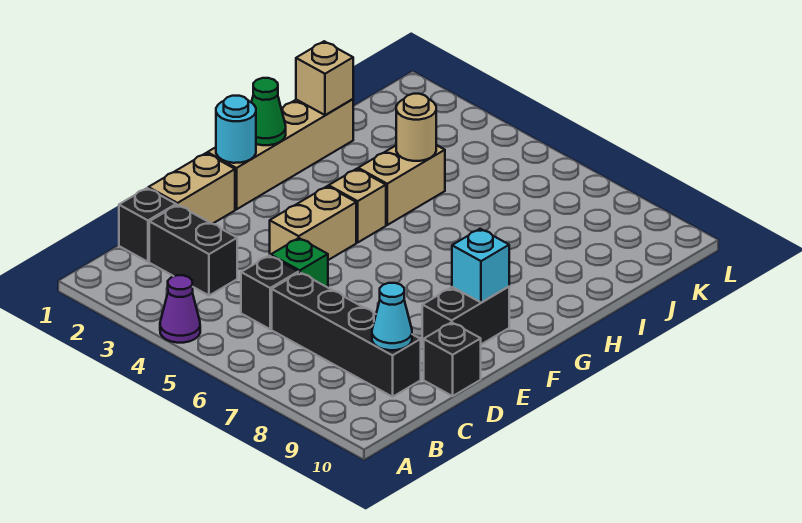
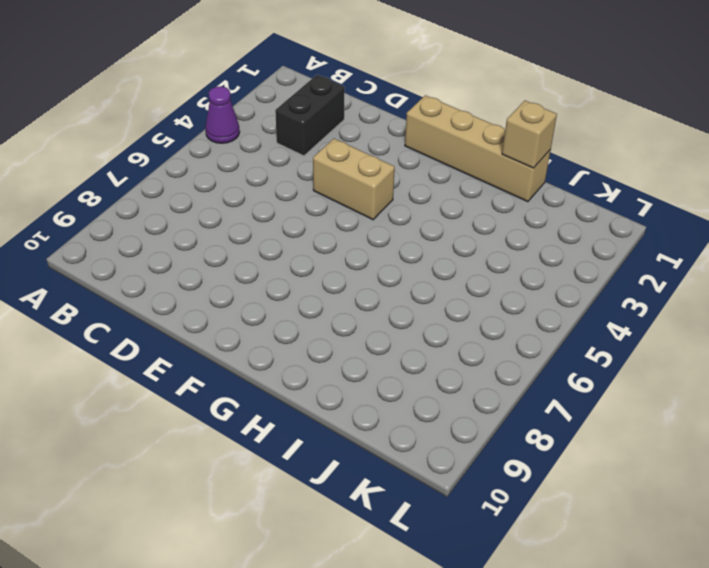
none -> black 1x1 brick [119,188,176,262]
none -> black 1x1 brick [241,255,298,329]
none -> black 1x4 brick [272,272,421,397]

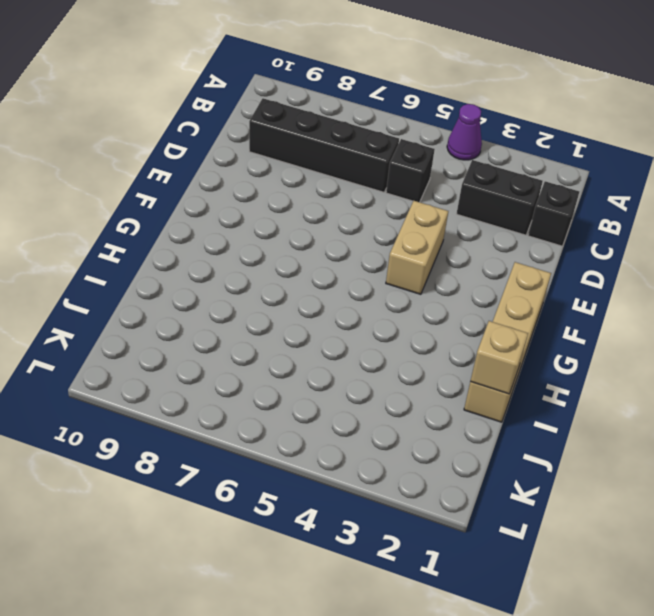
none -> tan 1x2 brick [148,153,235,224]
none -> green 1x1 brick [271,238,328,288]
none -> black 1x1 brick [424,322,481,396]

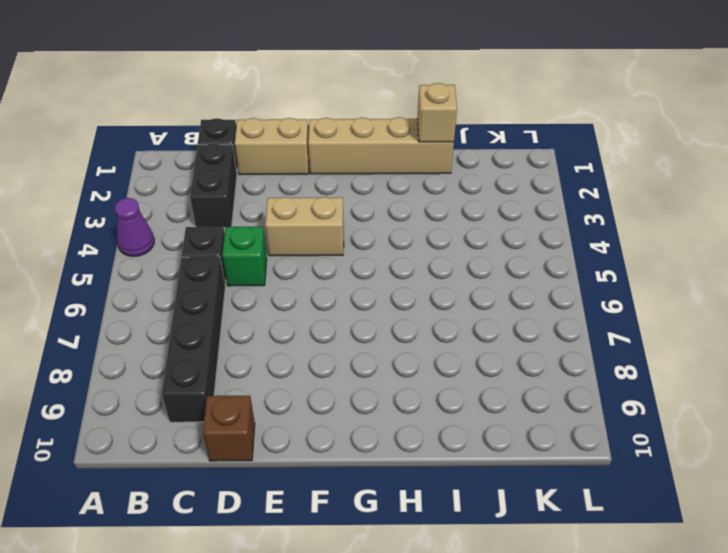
brown 1x1 brick [203,396,255,461] -> black 1x1 brick [424,322,481,396]
none -> black 1x2 brick [422,287,509,347]
none -> tan 1x1 brick [329,169,386,242]
none -> tan 1x2 brick [358,145,445,225]

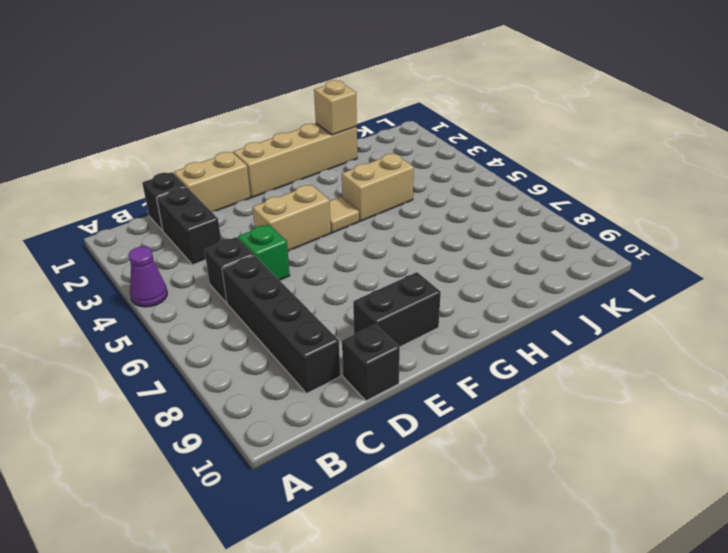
tan 1x1 tile [330,197,359,233] -> tan 1x1 brick [329,169,386,242]
none -> cyan 1x1 cone [372,283,412,350]
none -> cyan 1x1 round brick [216,96,256,163]
none -> cyan 1x1 brick [452,229,509,302]

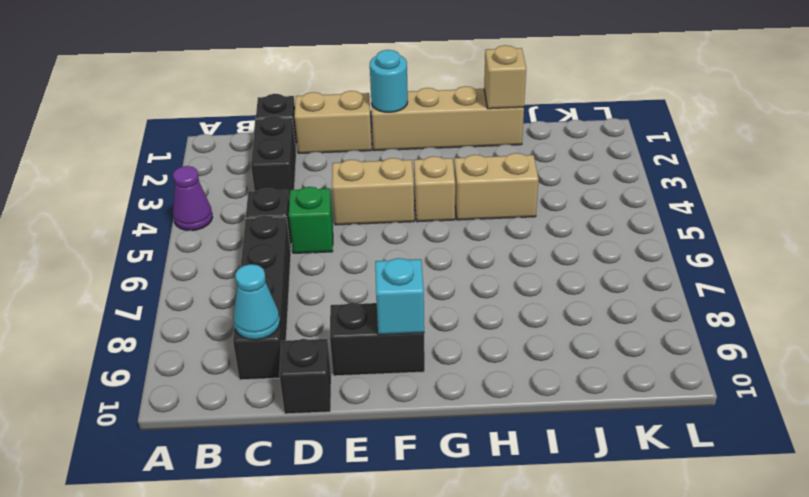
none -> green 1x1 cone [251,78,286,145]
none -> tan 1x1 round brick [396,94,436,161]

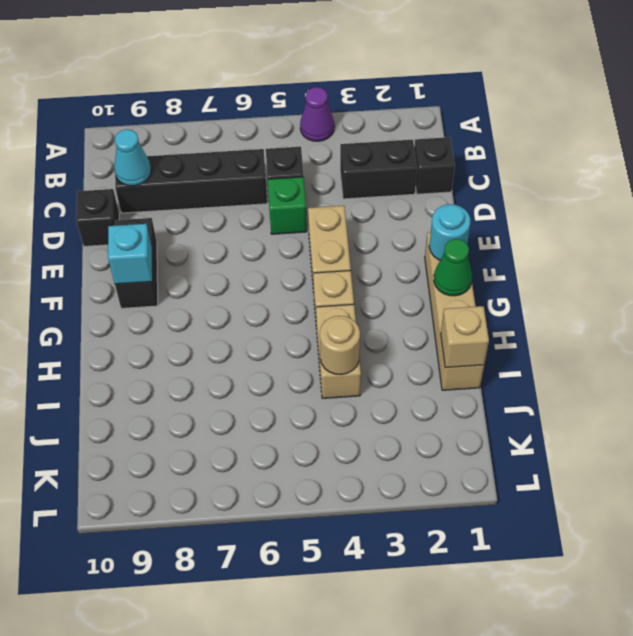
none -> tan 1x2 brick [148,153,235,224]

